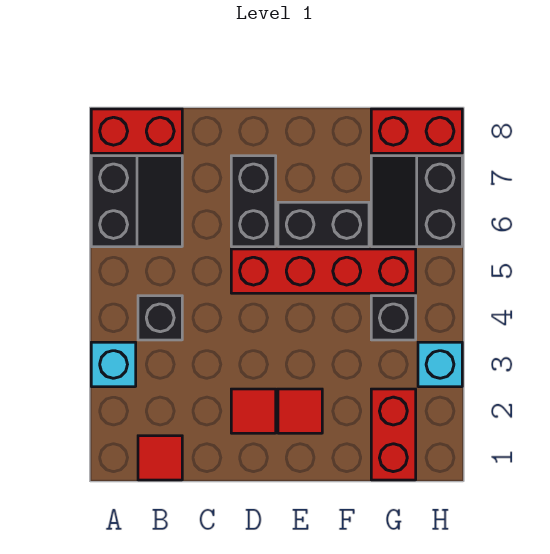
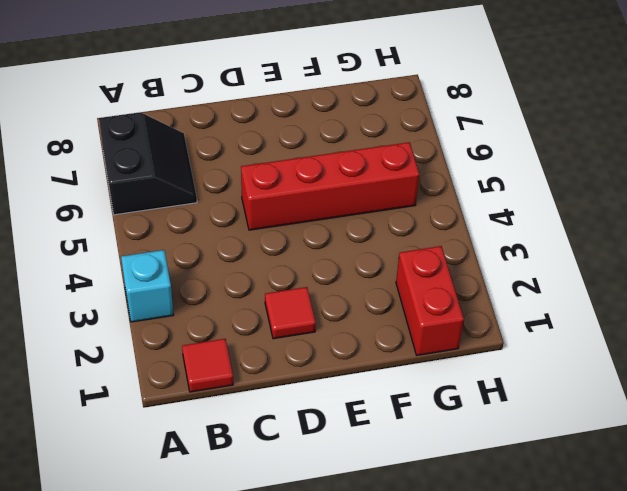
none -> red 1x2 brick [91,109,182,153]
none -> black 1x1 brick [138,296,182,340]
none -> black 1x2 brick [231,156,276,247]

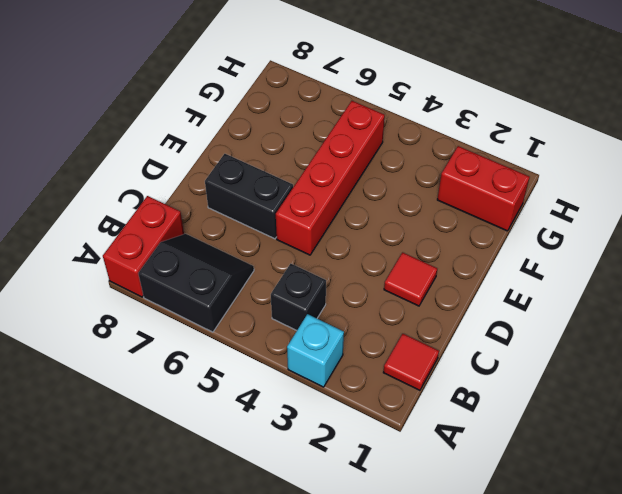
none -> red 1x1 tile [278,389,322,433]
none -> black 1x2 brick [278,202,369,247]
none -> black 1x1 brick [371,296,416,340]

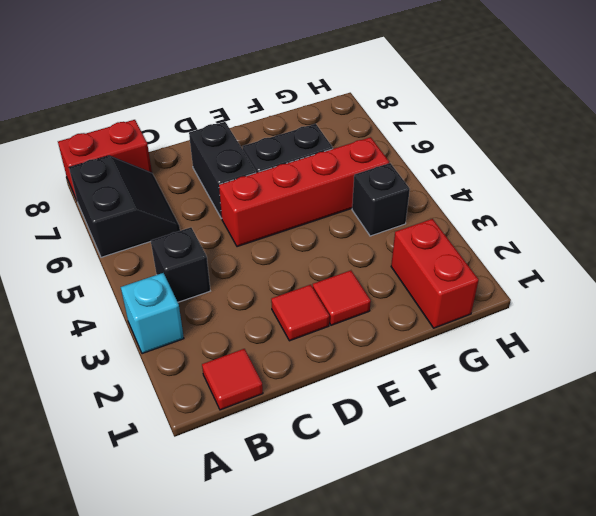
none -> black 2x2 slope [371,156,462,247]
none -> red 1x2 brick [371,109,462,153]
none -> cyan 1x1 brick [418,342,462,387]

